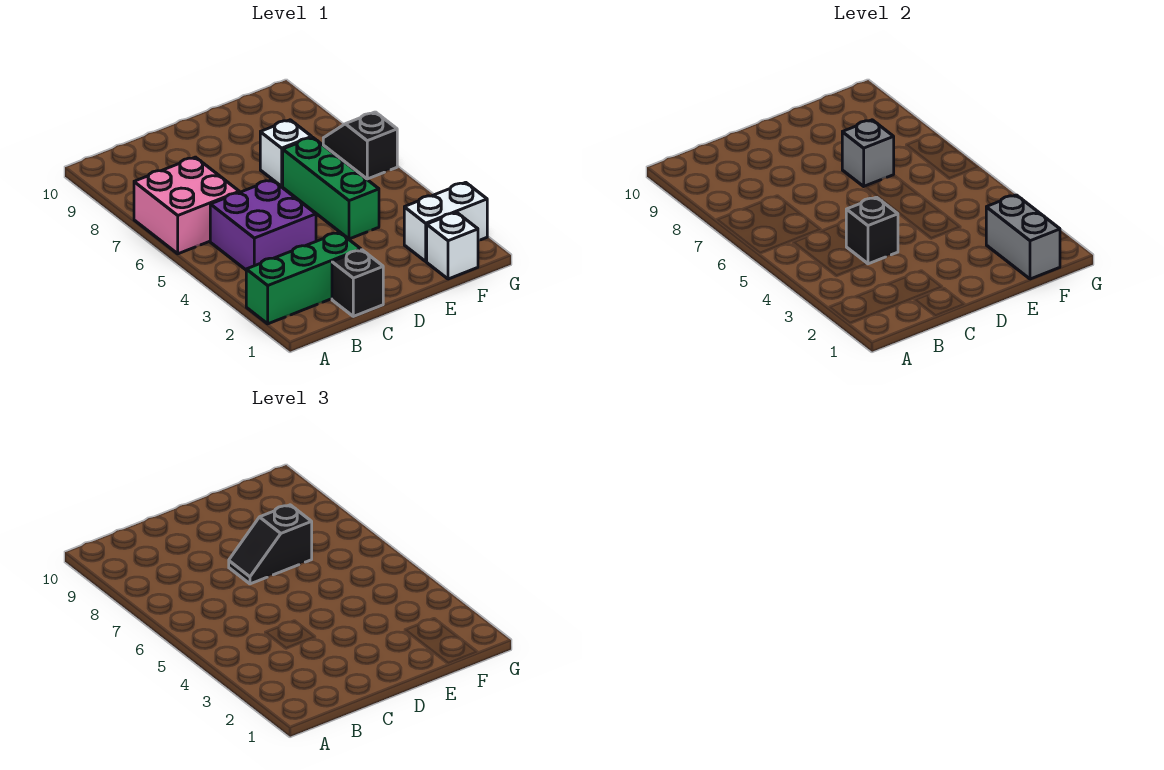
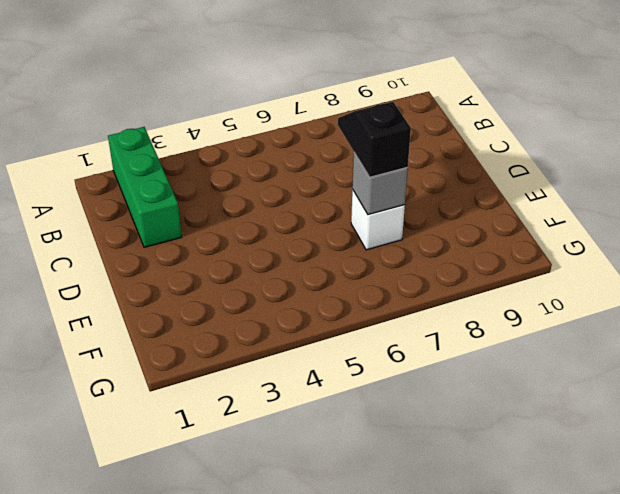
none -> pink 2x2 brick [134,157,239,254]
none -> purple 2x2 brick [210,180,316,270]
none -> black 1x1 brick [332,250,383,316]

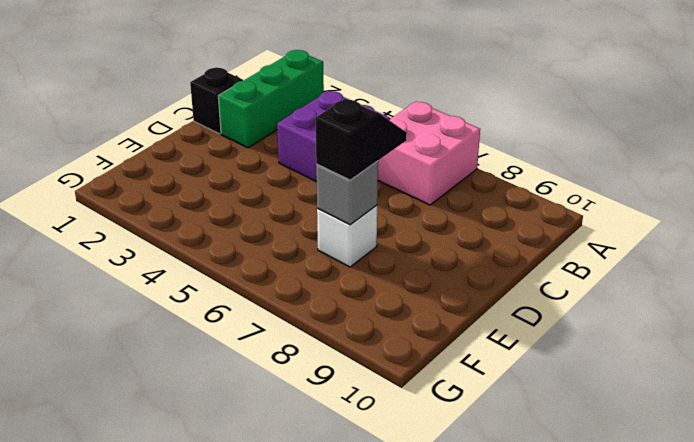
none -> green 1x3 brick [283,137,379,239]
none -> white 1x1 brick [427,212,478,279]
none -> white 1x2 brick [404,182,487,261]

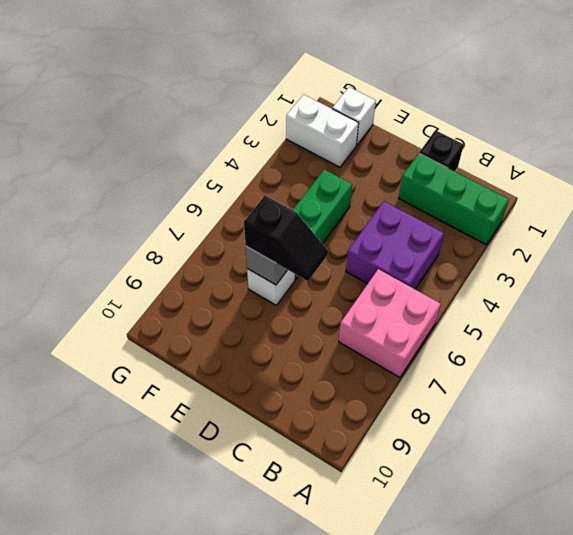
none -> black 1x2 slope [323,112,397,179]
none -> black 1x1 brick [846,197,898,264]
none -> grey 1x2 brick [986,195,1060,279]

